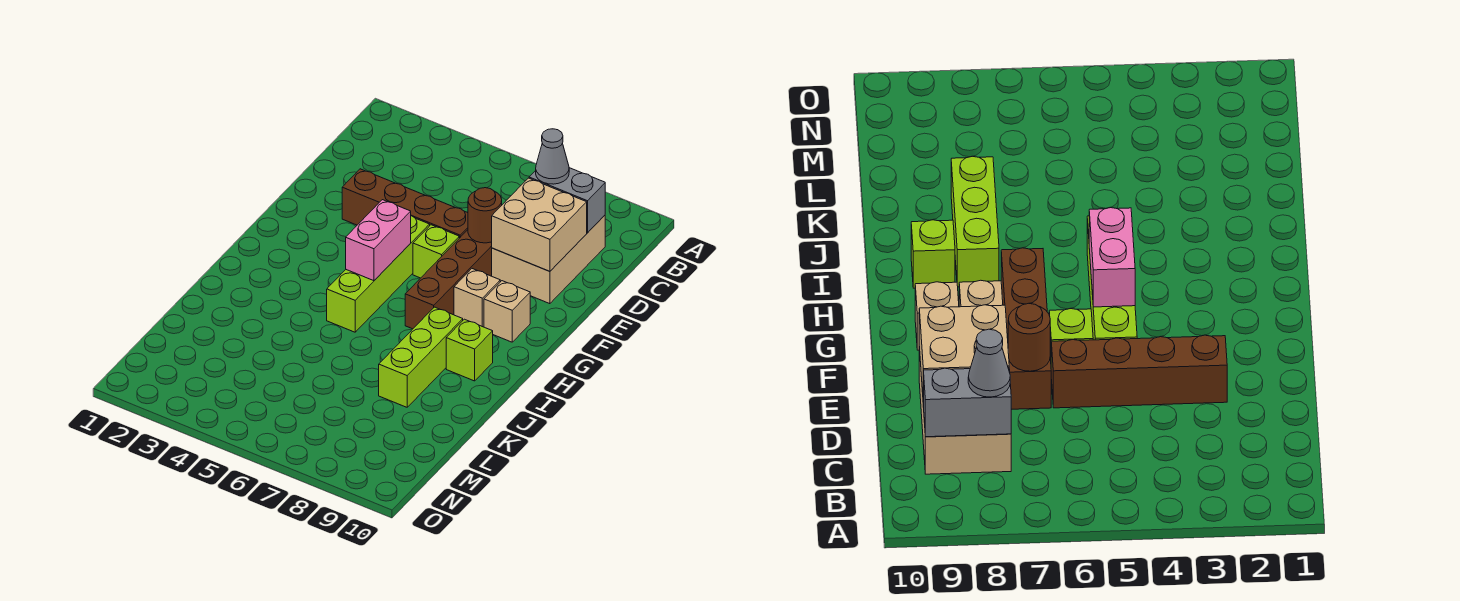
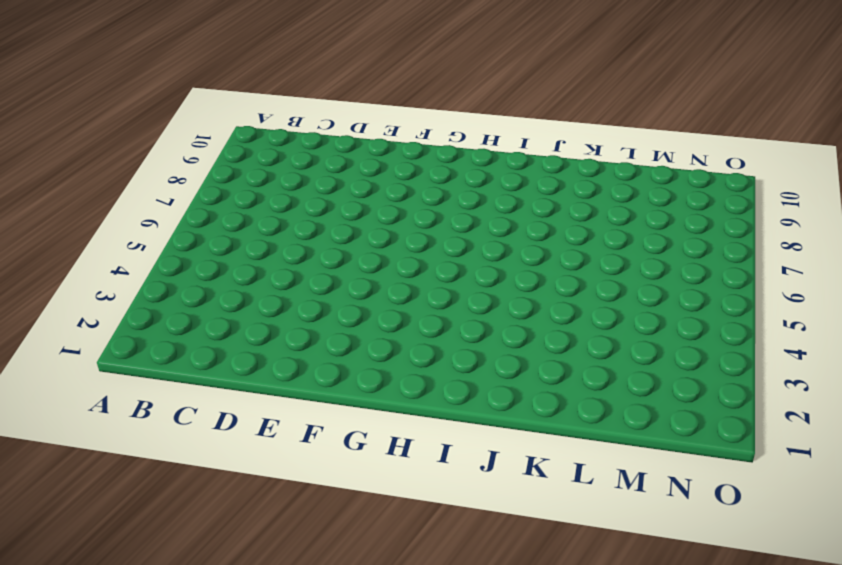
none -> tan 2x3 brick [492,215,605,304]
none -> brown 1x4 brick [342,169,468,238]
none -> brown 1x4 brick [405,230,492,329]

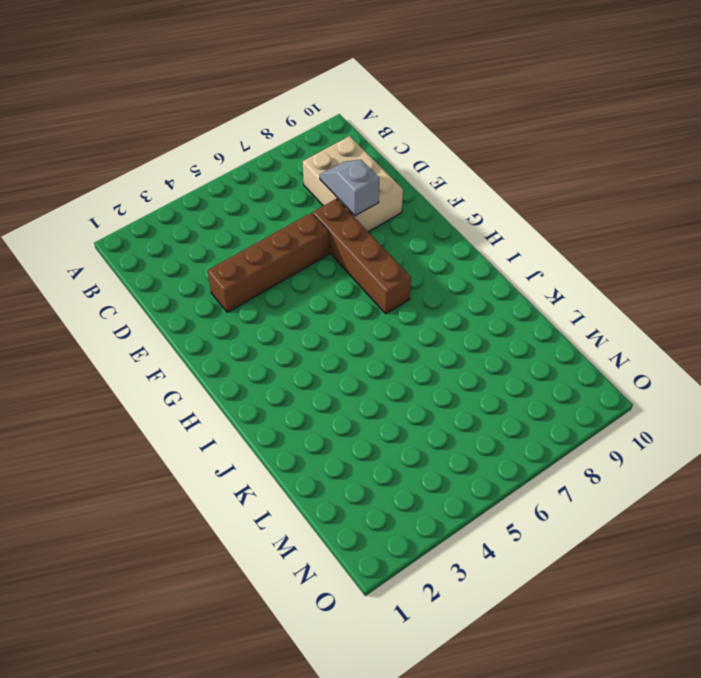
grey 1x2 slope [320,160,379,216] -> tan 2x2 brick [492,178,587,271]
none -> lime 1x4 brick [327,216,430,332]
none -> lime 1x1 brick [413,225,459,278]
none -> tan 1x1 brick [454,269,500,327]

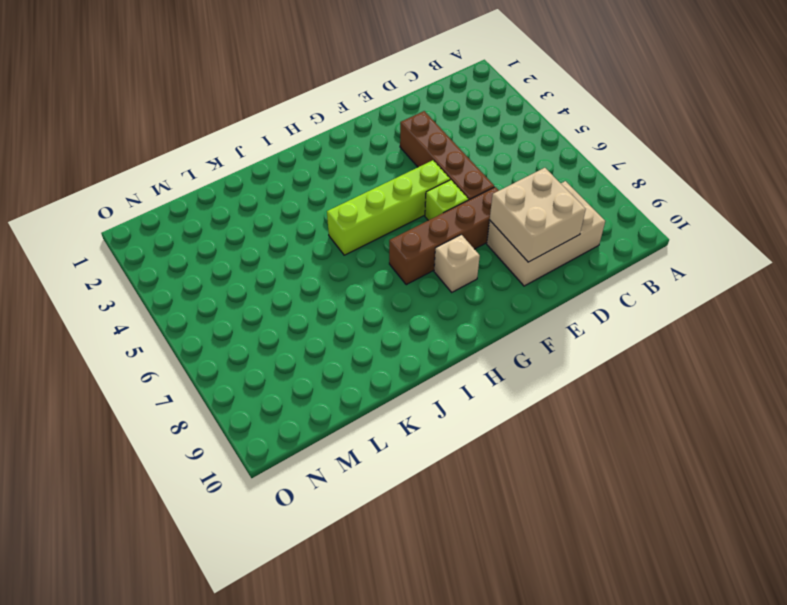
none -> tan 1x1 brick [484,281,530,342]
none -> lime 1x3 brick [379,307,463,407]
none -> lime 1x1 brick [446,319,493,381]

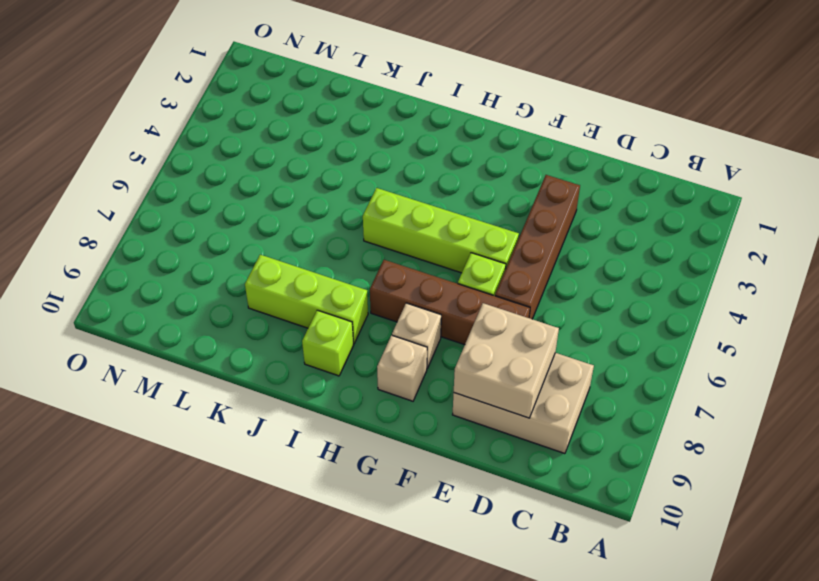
none -> grey 1x2 brick [529,168,605,233]
none -> brown 1x1 round brick [468,188,502,243]
none -> pink 1x2 brick [346,200,411,281]

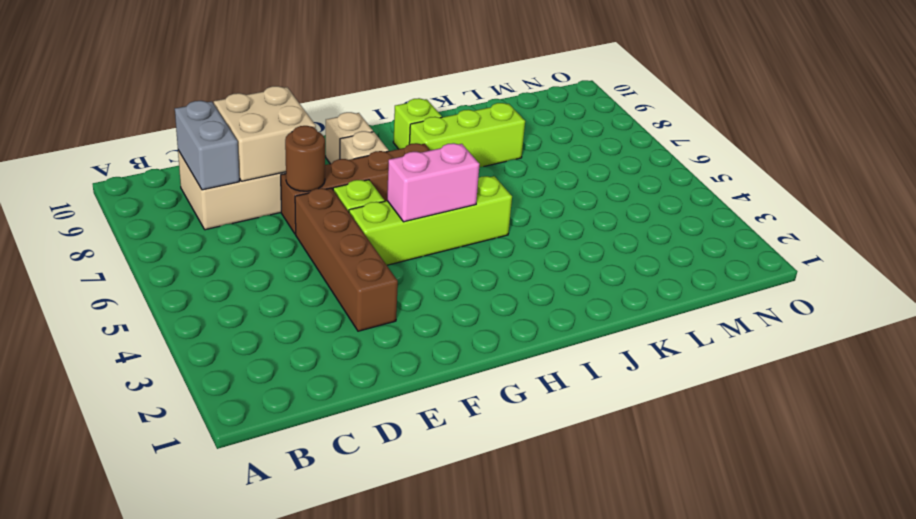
none -> grey 1x1 cone [536,129,569,184]

